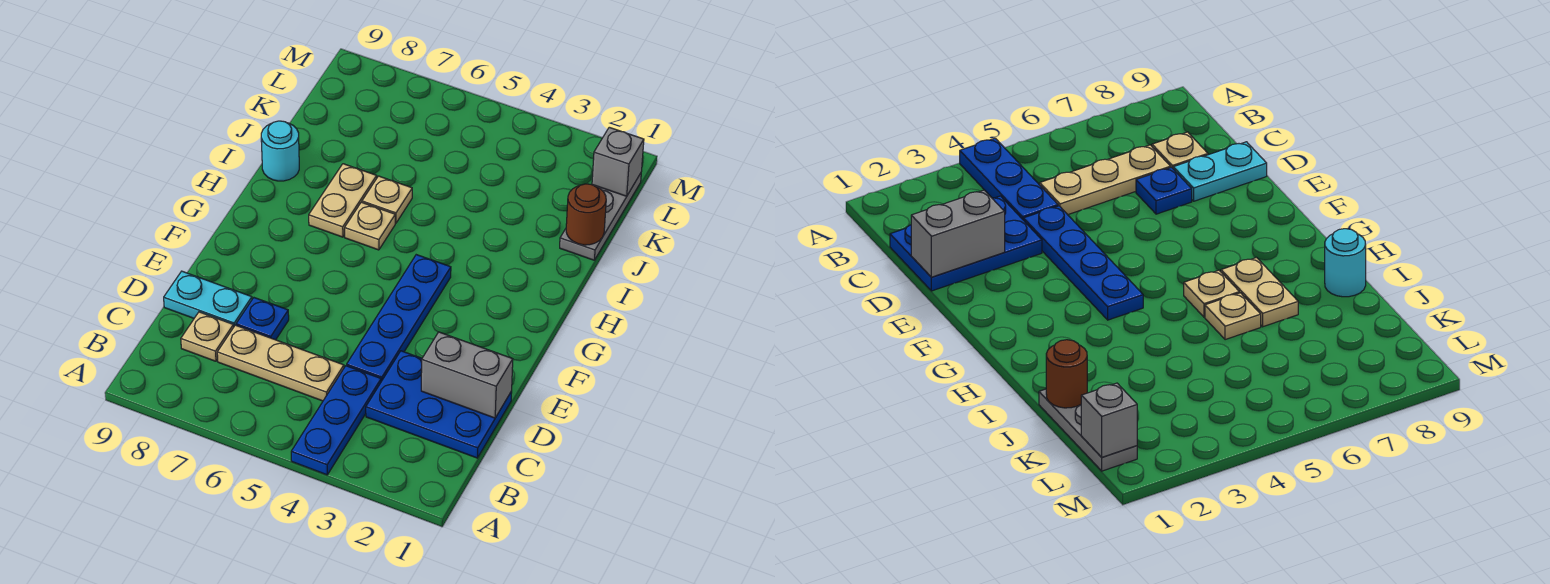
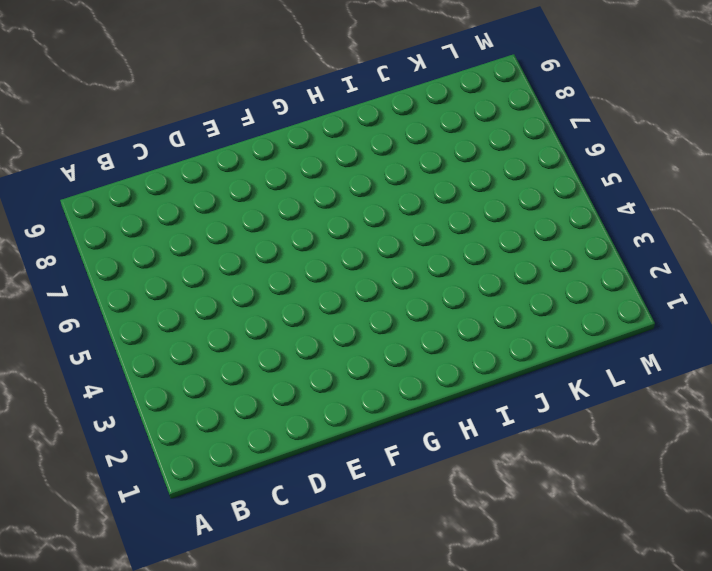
none -> blue 1x3 plate [291,366,381,475]
none -> blue 2x3 plate [366,351,512,458]
none -> tan 1x3 plate [217,325,344,401]

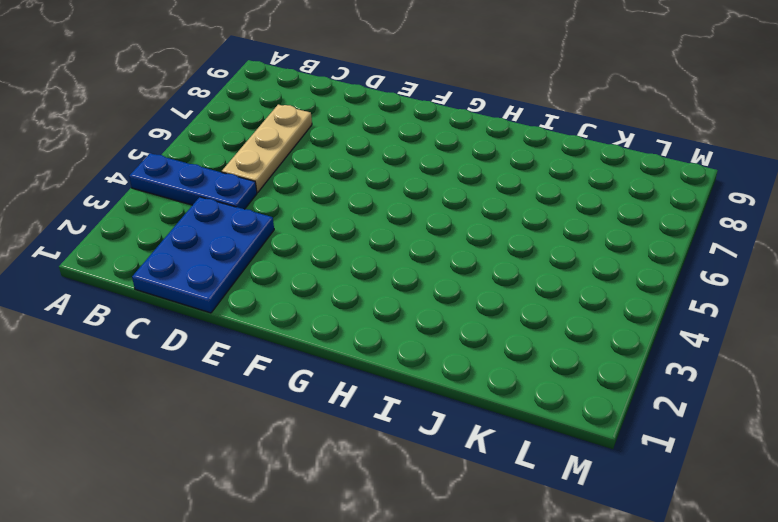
none -> tan 1x1 plate [181,312,234,361]
none -> blue 1x4 plate [347,255,451,381]
none -> blue 1x1 plate [236,298,289,340]

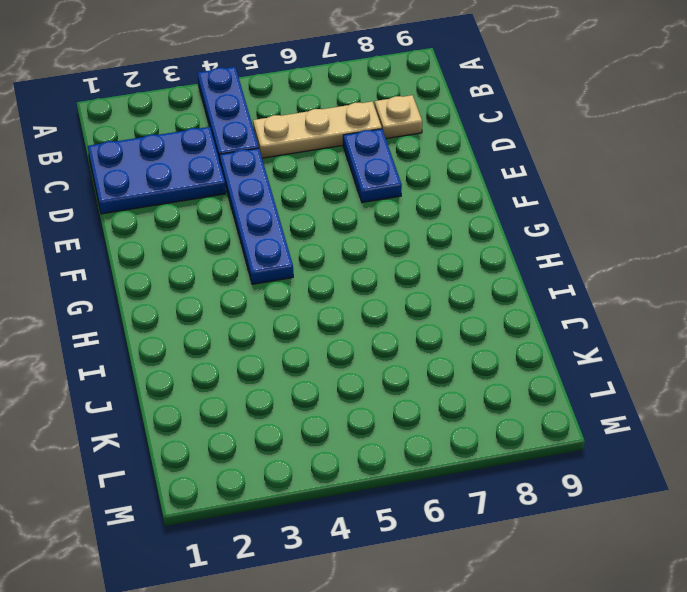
blue 1x2 plate [343,129,402,202] -> blue 1x1 plate [236,298,289,340]
none -> cyan 1x2 plate [164,271,252,326]
none -> tan 1x1 plate [345,202,395,250]
none -> tan 1x2 plate [309,164,377,237]

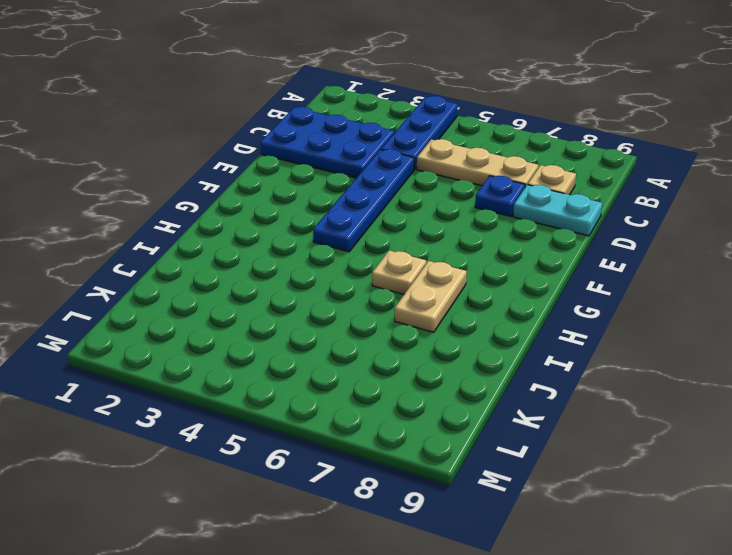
none -> tan 1x1 plate [362,176,412,223]
none -> cyan 1x1 round brick [261,121,299,181]
none -> grey 1x3 plate [560,173,641,260]

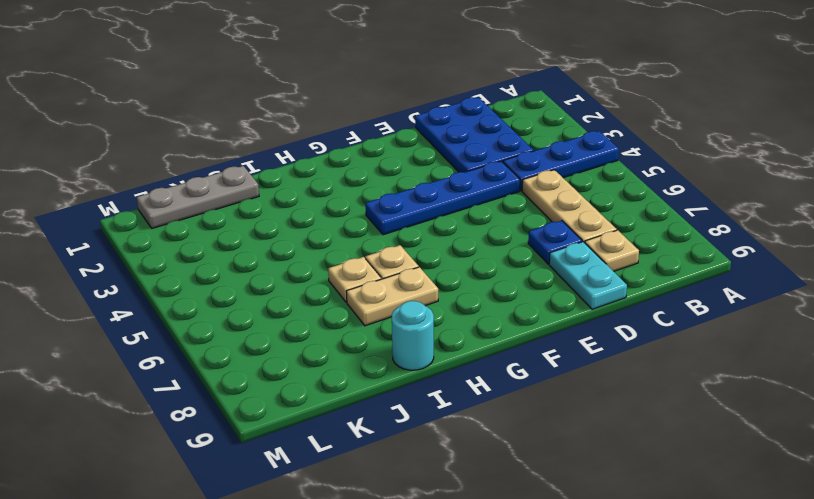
none -> grey 1x2 brick [421,332,513,418]
none -> brown 1x1 round brick [566,184,606,245]
none -> grey 1x1 brick [592,127,644,196]

